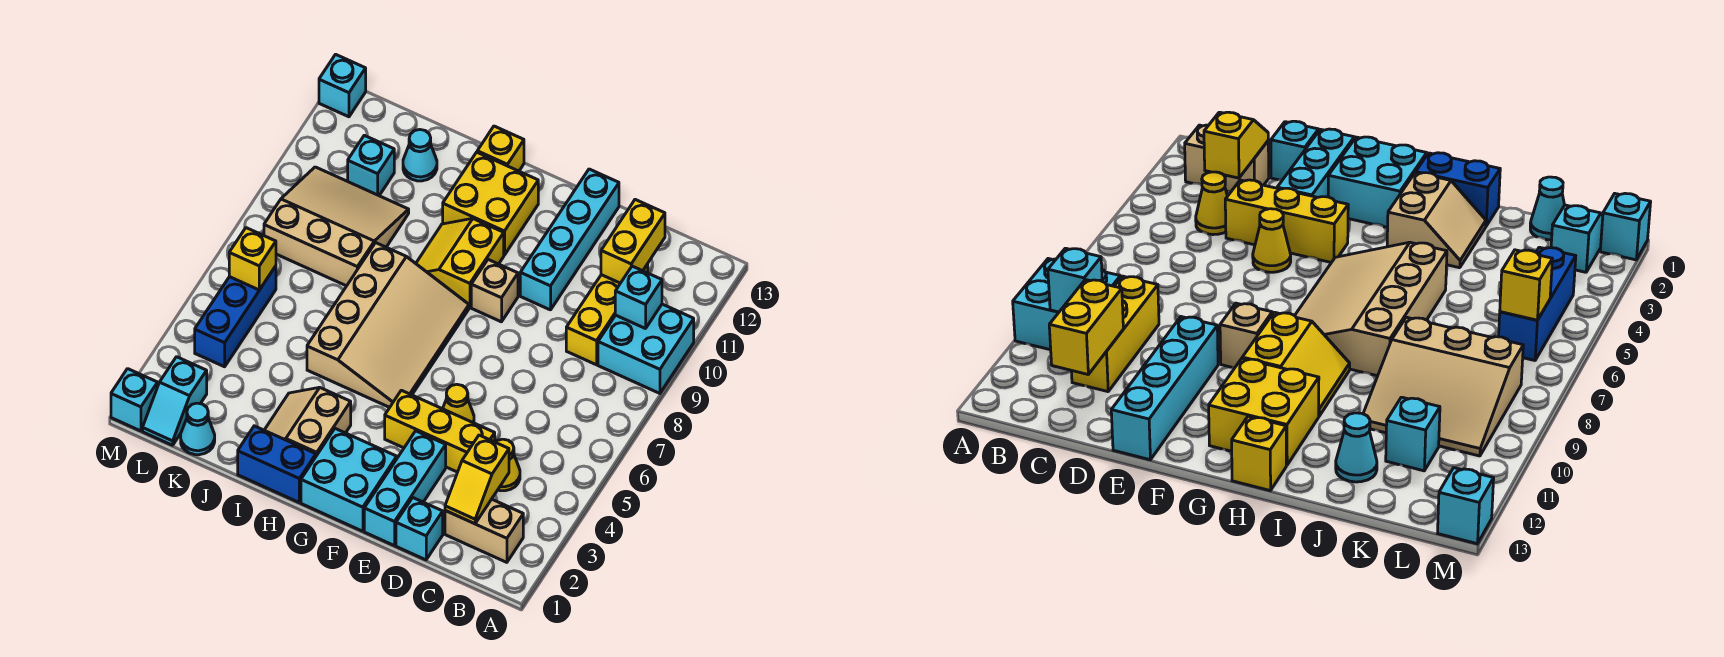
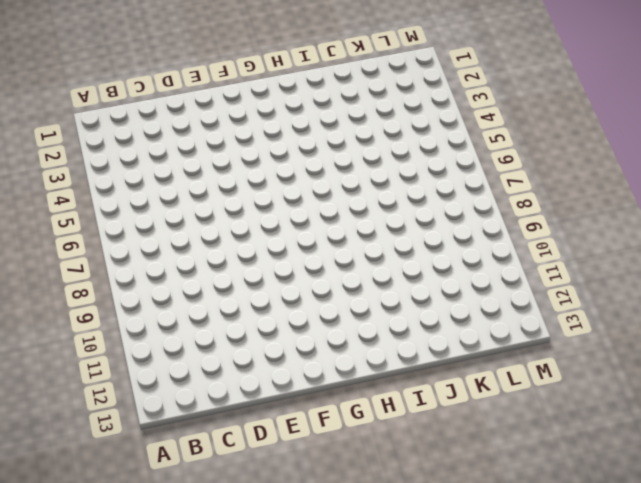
none -> cyan 2x2 brick [598,304,694,393]
none -> tan 1x2 brick [445,499,523,562]
none -> yellow 1x1 cone [496,439,520,491]

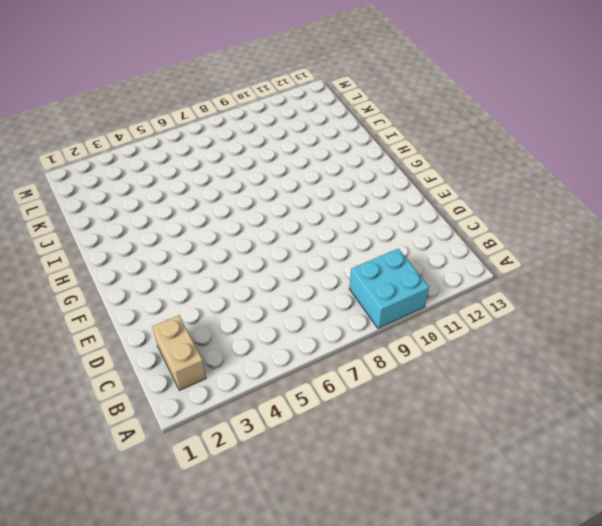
none -> yellow 1x1 cone [496,439,520,491]
none -> yellow 1x3 brick [566,264,648,365]
none -> cyan 1x1 brick [396,498,443,560]

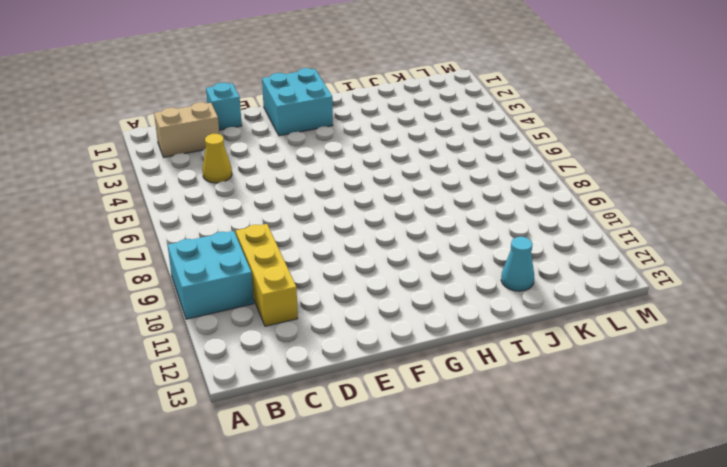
none -> yellow 1x3 brick [385,390,495,472]
none -> cyan 1x3 brick [364,431,446,546]
none -> yellow 1x1 cone [443,384,474,423]

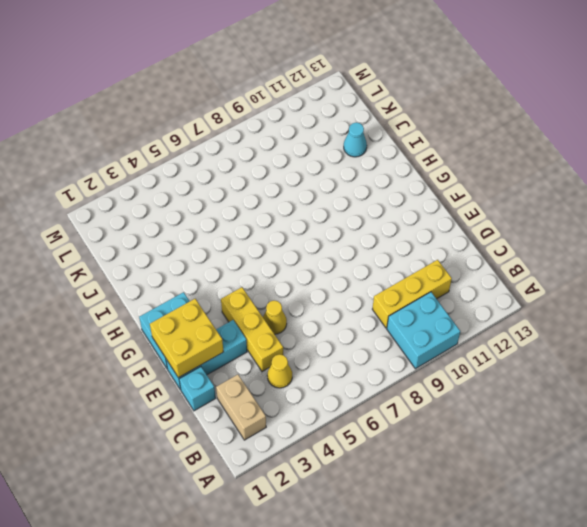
yellow 2x2 brick [150,299,224,378] -> yellow 2x2 brick moved to [443,152,538,255]
none -> cyan 1x4 brick [520,169,619,310]
none -> tan 1x1 brick [471,260,518,322]
none -> tan 3x4 slope [307,243,469,407]

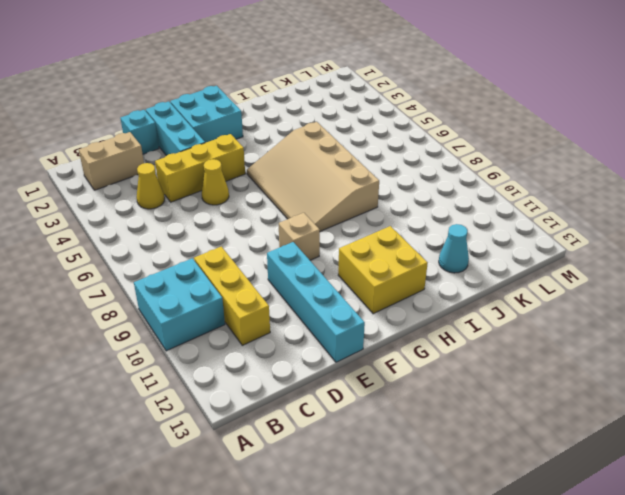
none -> yellow 2x2 slope [416,219,504,308]
none -> blue 1x2 brick [238,426,316,502]
none -> tan 2x2 slope [265,387,351,456]

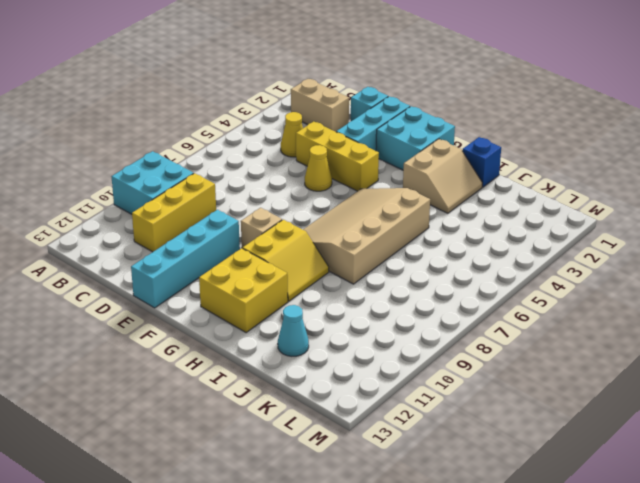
blue 1x1 brick [462,137,501,187] -> blue 1x2 brick [238,426,316,502]
none -> yellow 1x1 brick [477,126,524,171]
none -> tan 3x3 slope [264,167,409,286]
none -> cyan 1x1 cone [181,403,215,455]

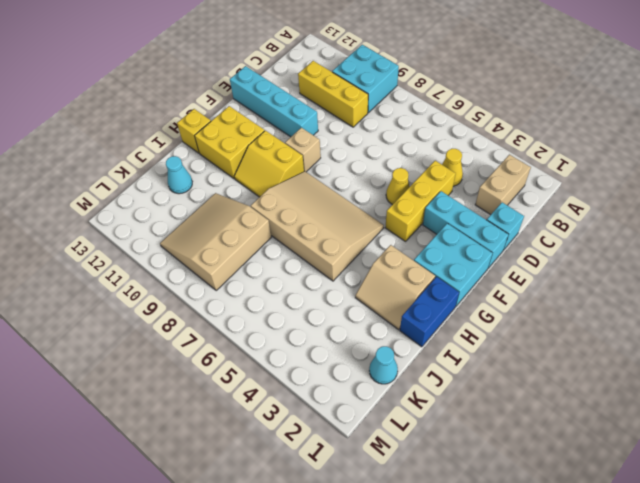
none -> cyan 1x1 brick [348,135,394,196]
none -> cyan 1x2 slope [143,357,207,445]
none -> blue 1x3 brick [195,266,276,367]

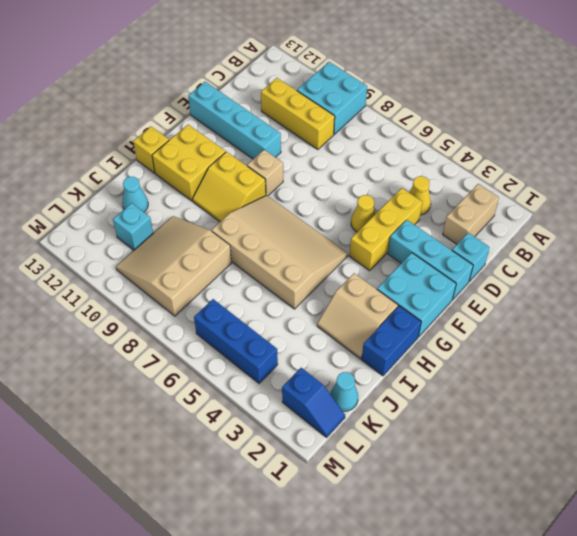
blue 1x2 slope [282,368,345,437] -> cyan 1x2 slope [143,357,207,445]
none -> cyan 1x1 brick [111,369,158,431]
none -> cyan 1x1 brick [319,54,366,117]
none -> cyan 1x1 brick [615,266,662,329]

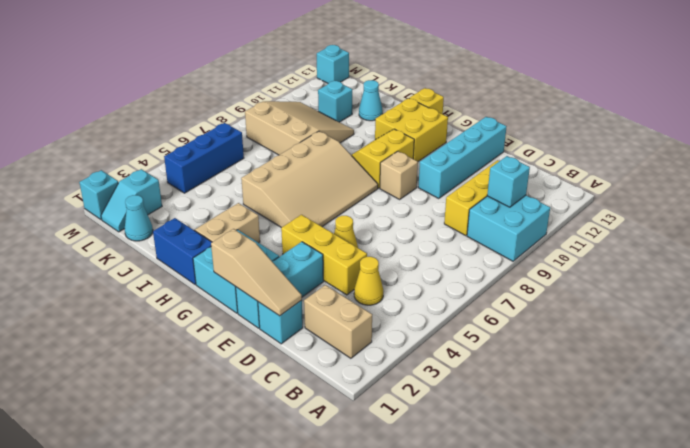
tan 1x3 slope [211,229,302,316] -> none
none -> yellow 1x2 slope [445,435,509,524]
none -> yellow 1x2 brick [601,200,665,283]
none -> yellow 1x1 brick [229,228,276,290]

